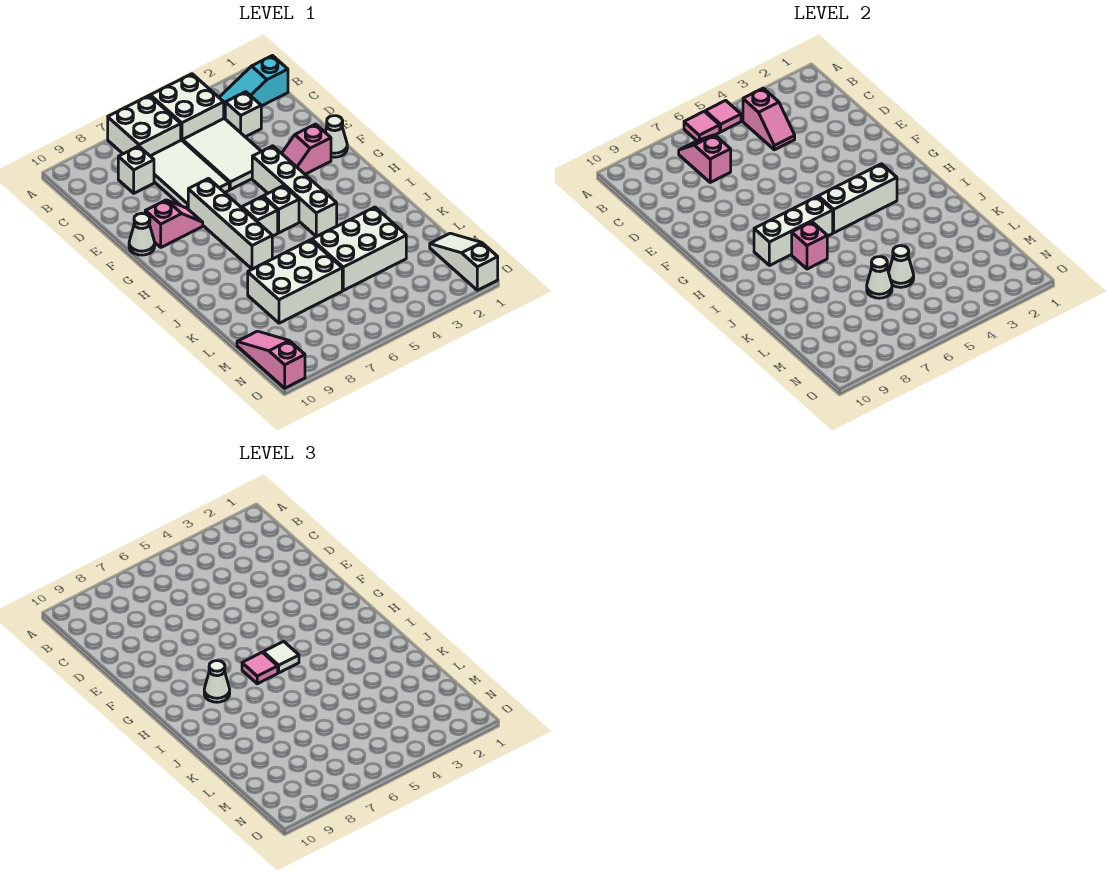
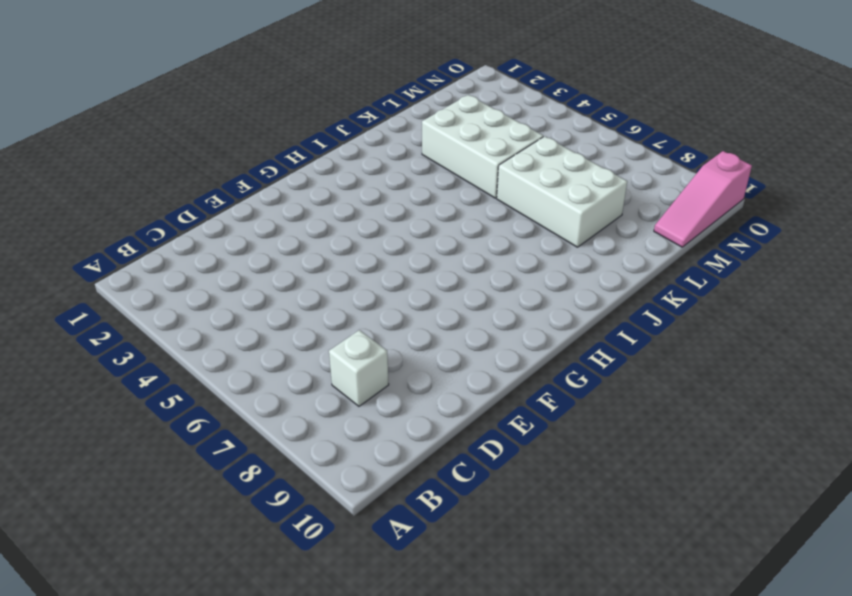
none -> white 2x2 brick [150,74,224,141]
none -> white 2x2 brick [108,96,181,156]
none -> cyan 1x3 slope [219,56,288,118]
none -> white 1x1 brick [225,92,261,137]

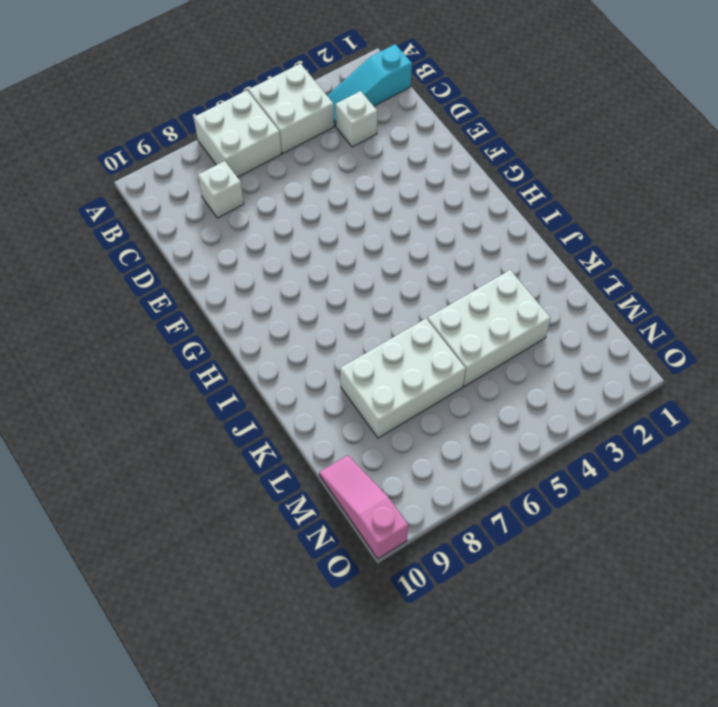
none -> white 2x3 tile [183,118,261,190]
none -> white 2x3 tile [151,140,229,209]
none -> white 1x1 cone [325,116,347,157]
none -> pink 1x2 slope [282,124,331,174]

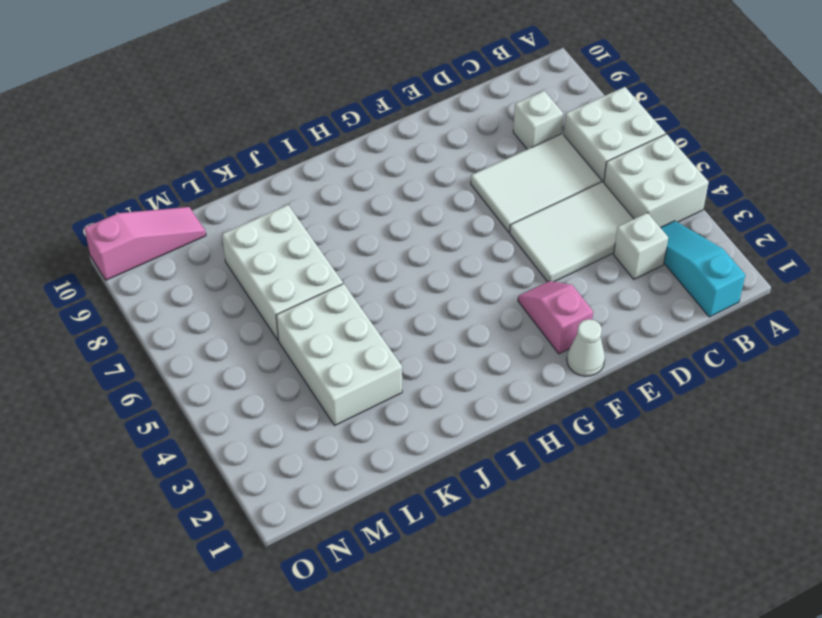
none -> white 1x4 brick [252,146,337,237]
none -> white 1x4 brick [188,179,272,269]
none -> pink 1x2 slope [145,200,203,247]
none -> white 1x1 cone [129,214,155,255]

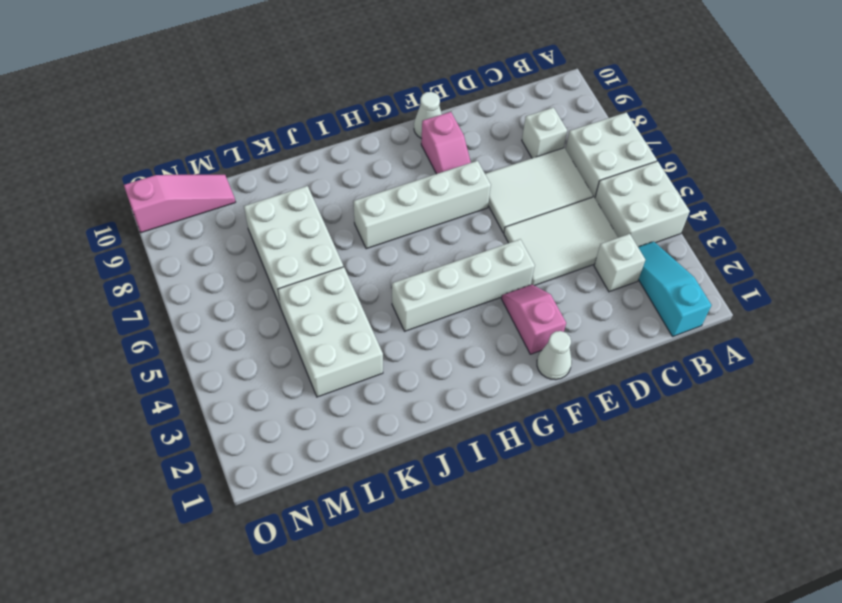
none -> white 1x1 brick [263,186,299,233]
none -> white 1x1 brick [242,197,278,236]
none -> white 1x3 slope [430,233,498,290]
none -> pink 1x1 tile [705,100,741,132]

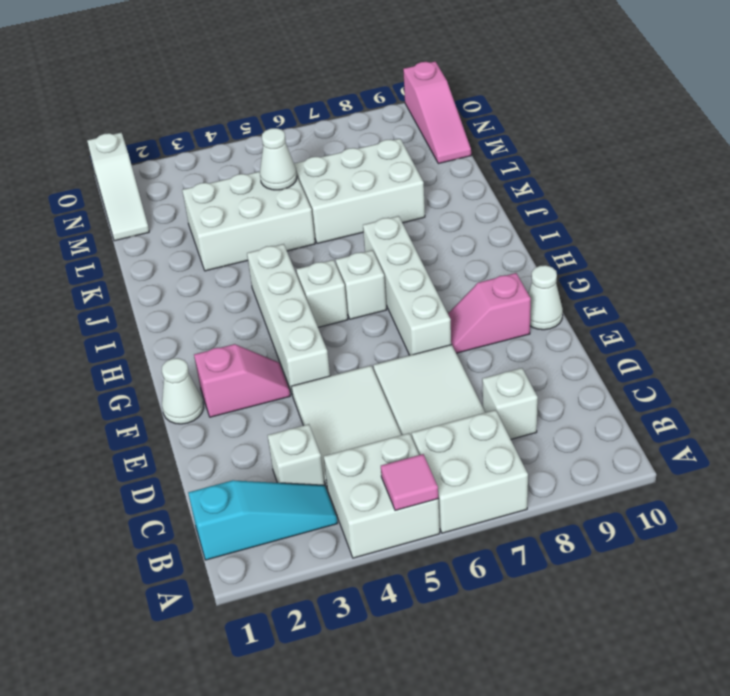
none -> pink 1x1 tile [684,111,720,141]
none -> pink 1x2 slope [743,88,795,150]
none -> pink 1x2 slope [679,135,731,182]
none -> white 1x3 brick [818,164,897,233]

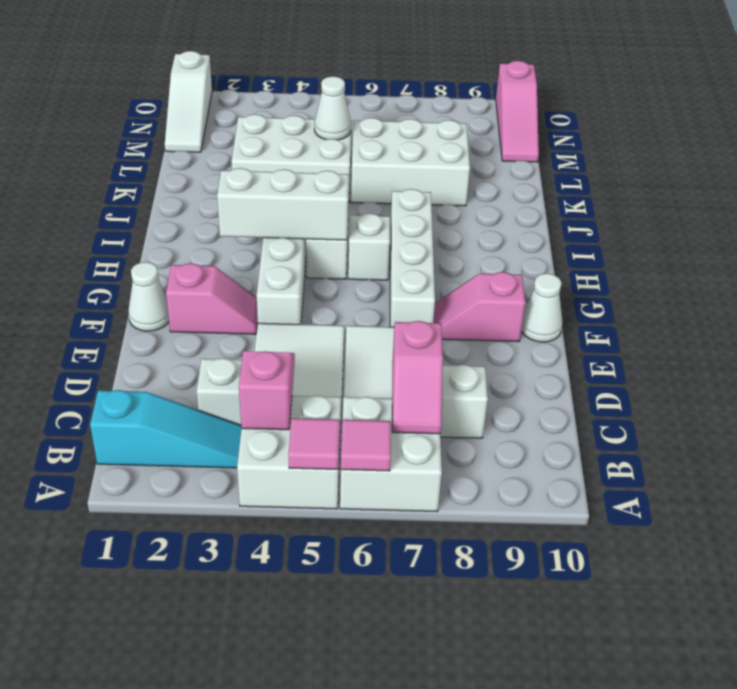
none -> white 1x3 brick [754,197,833,266]
none -> pink 1x1 brick [792,222,827,269]
none -> white 1x1 cone [867,257,892,298]
none -> white 1x1 tile [263,641,299,673]

